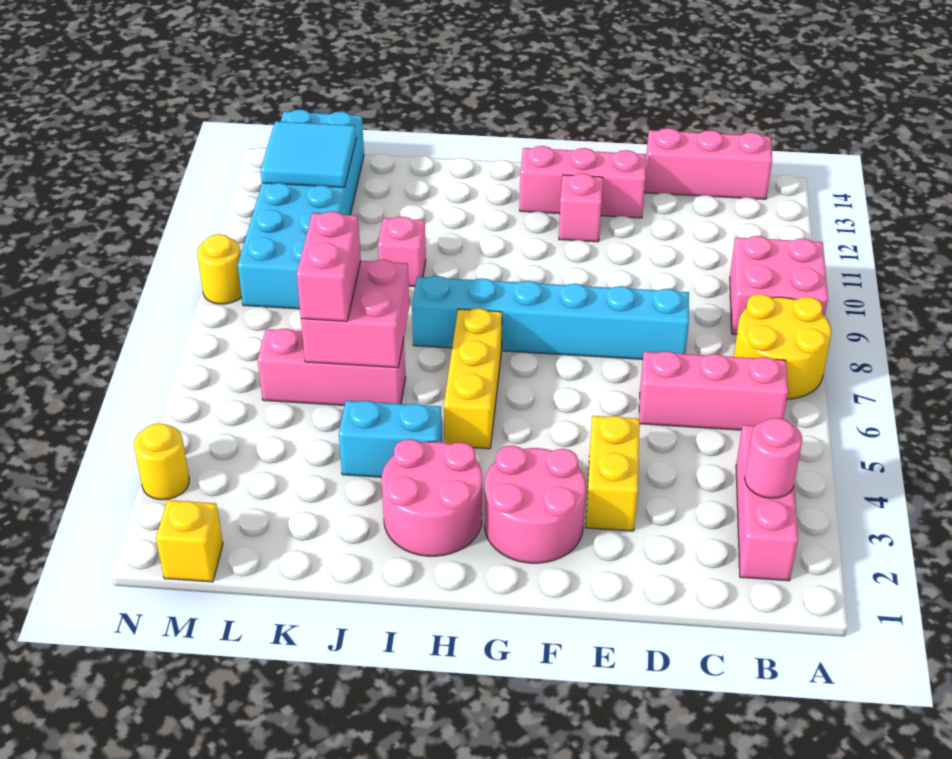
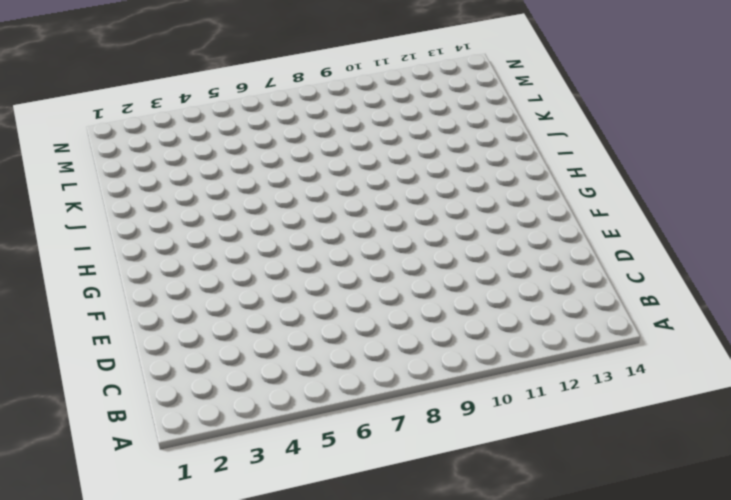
none -> yellow 2x2 round brick [734,294,831,399]
none -> pink 2x2 brick [730,236,828,334]
none -> pink 1x3 brick [736,425,798,581]

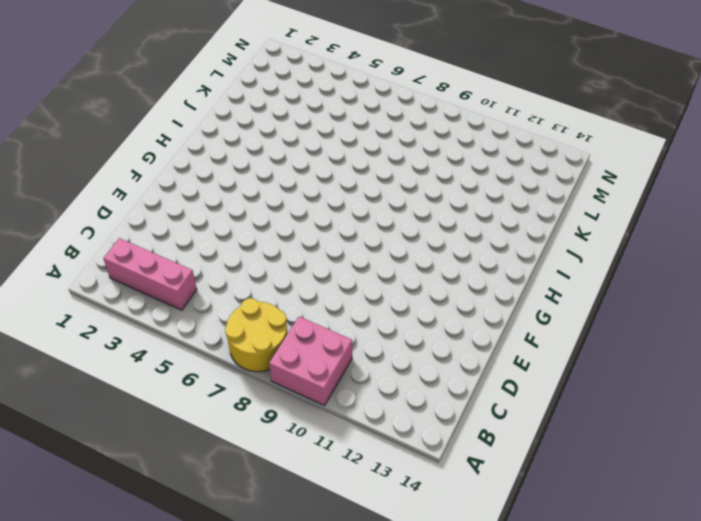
none -> pink 1x3 brick [639,351,788,430]
none -> pink 1x3 brick [645,128,772,199]
none -> cyan 1x6 brick [412,276,689,359]

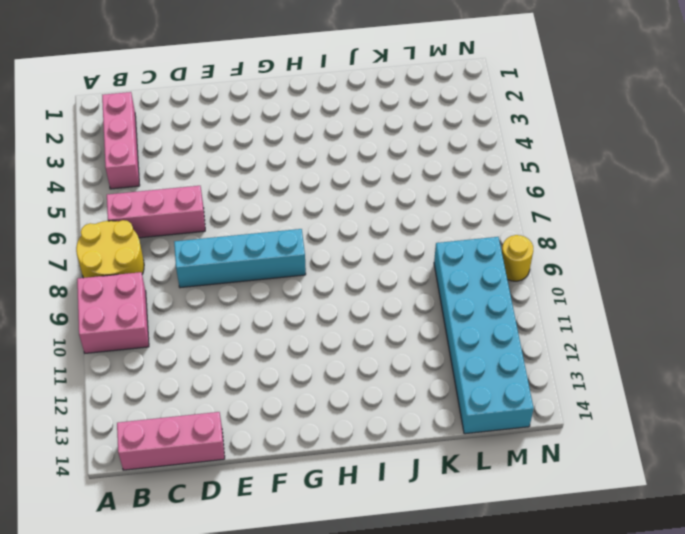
cyan 1x4 brick [174,229,306,288] -> cyan 1x6 brick [412,276,689,359]
none -> yellow 1x2 brick [586,416,640,531]
none -> pink 1x3 brick [520,146,646,218]
none -> pink 2x2 round brick [484,445,586,563]

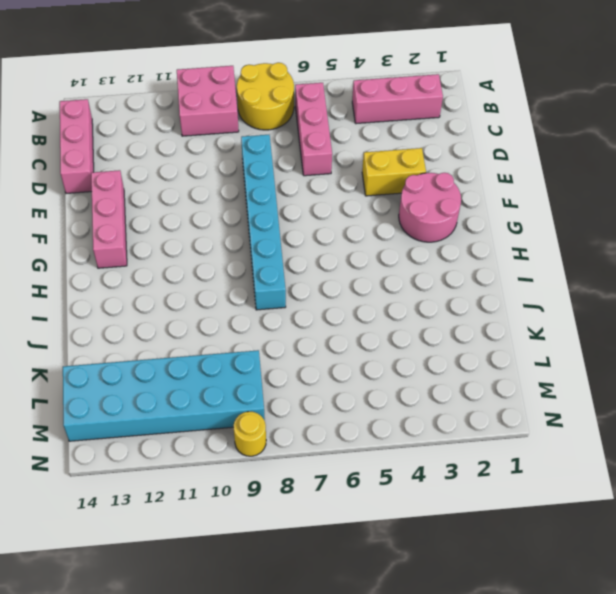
none -> pink 1x1 brick [559,173,603,242]
none -> pink 2x2 round brick [382,439,482,556]
none -> yellow 1x3 brick [444,308,502,449]

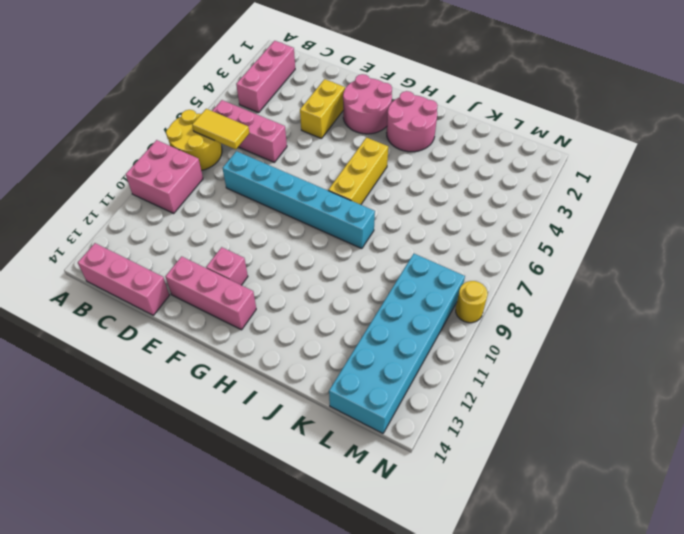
yellow 1x2 tile [192,109,249,149] -> none
none -> cyan 1x2 brick [339,401,442,477]
none -> pink 1x3 brick [258,329,406,405]
none -> pink 1x1 brick [378,217,426,286]

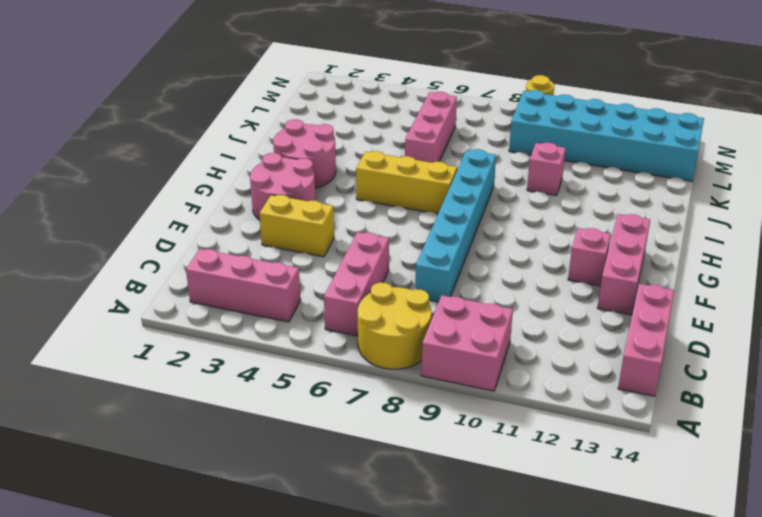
none -> cyan 1x2 brick [339,401,442,477]
none -> yellow 1x1 brick [156,500,223,582]
none -> yellow 1x1 round brick [134,423,189,500]

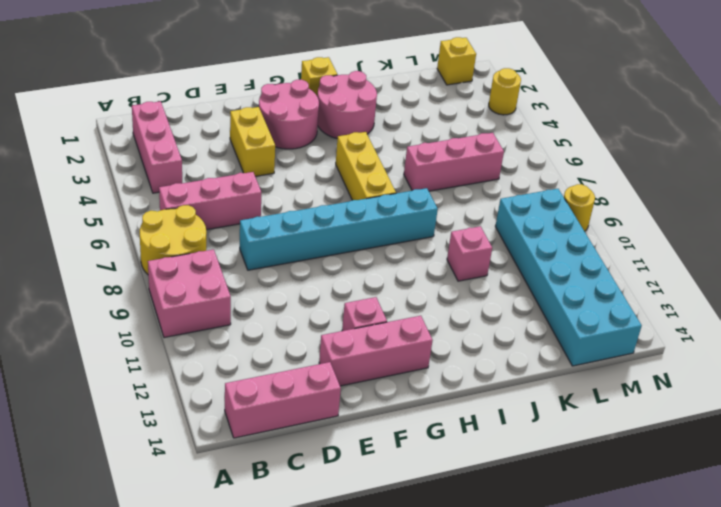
yellow 1x1 brick [301,57,337,97] -> none
none -> cyan 1x2 brick [339,401,442,477]
none -> pink 1x1 round brick [745,418,802,498]
none -> pink 2x2 brick [301,260,409,368]

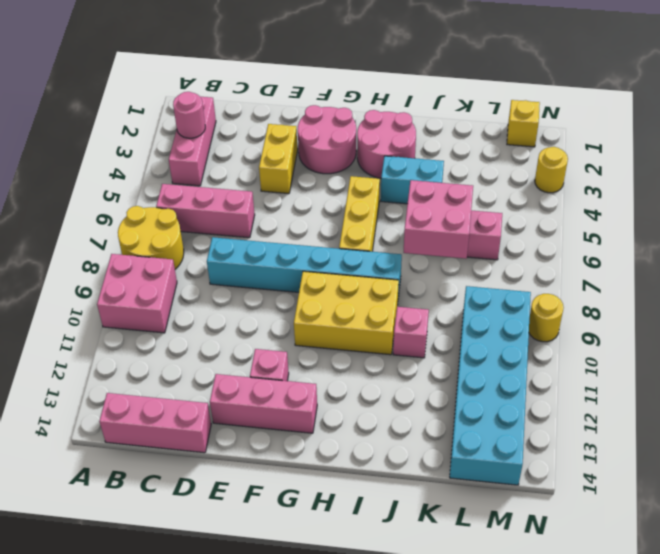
yellow 2x3 brick [294,271,399,355] -> none
none -> cyan 2x2 tile [261,121,356,187]
none -> pink 1x2 brick [297,211,361,321]

